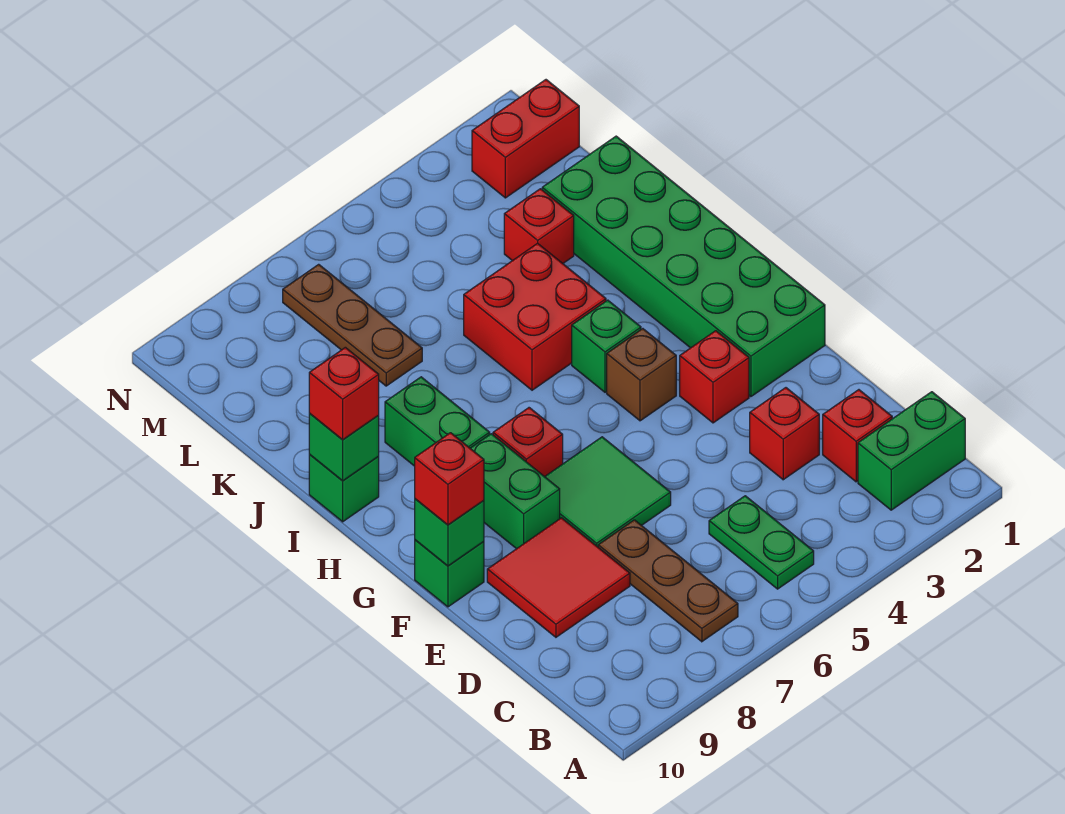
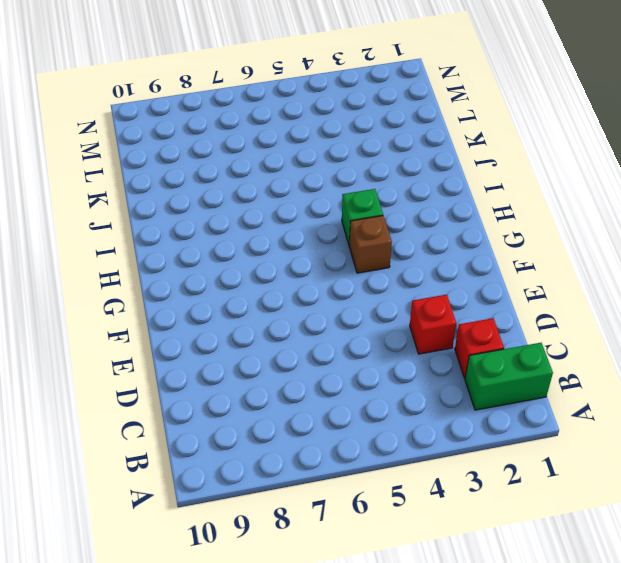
none -> green 1x2 plate [709,496,814,589]
none -> brown 1x3 plate [598,520,738,642]
none -> red 2x2 tile [487,518,630,637]

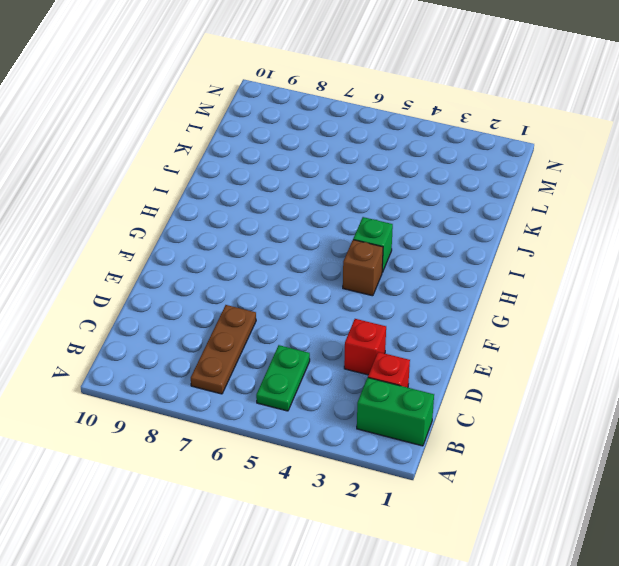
none -> red 2x2 tile [487,518,630,637]
none -> green 2x2 tile [545,437,671,547]
none -> green 2x6 brick [542,136,825,397]

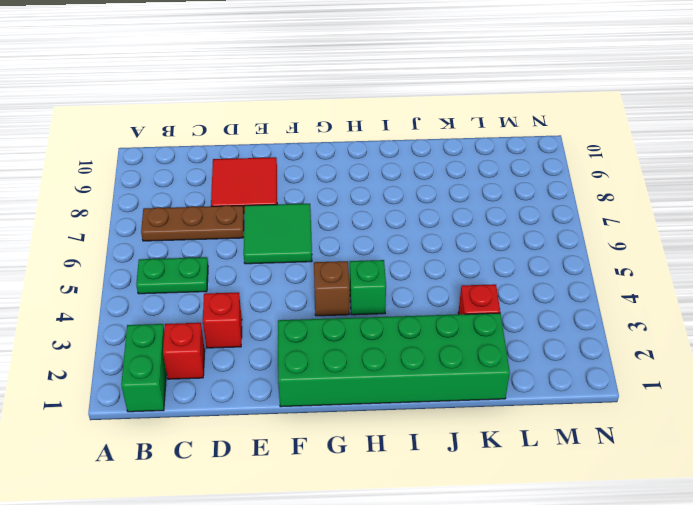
none -> red 1x1 brick [680,331,749,423]
none -> green 1x2 brick [470,434,560,549]
none -> green 1x1 brick [415,540,484,607]

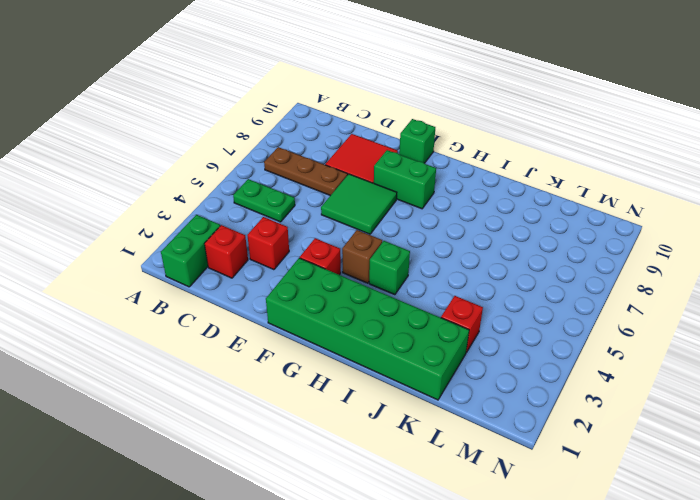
none -> red 1x1 brick [493,408,563,477]
none -> green 1x2 brick [385,377,490,466]
none -> red 2x2 brick [464,243,606,390]

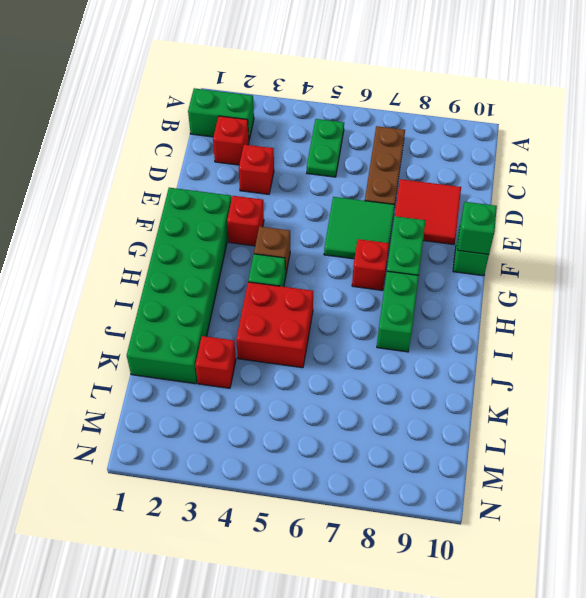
none -> green 1x1 brick [309,455,379,522]
none -> brown 1x3 plate [283,264,422,386]
none -> red 1x2 brick [472,80,579,198]

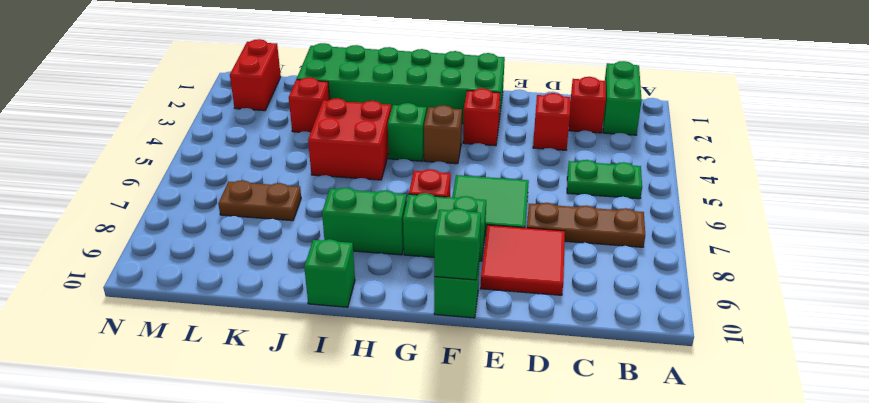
brown 1x2 plate [218,180,301,221] -> brown 1x3 plate [283,264,422,386]
none -> green 1x1 brick [309,414,379,481]
none -> red 1x1 brick [415,433,484,525]
none -> red 1x1 brick [309,347,379,440]

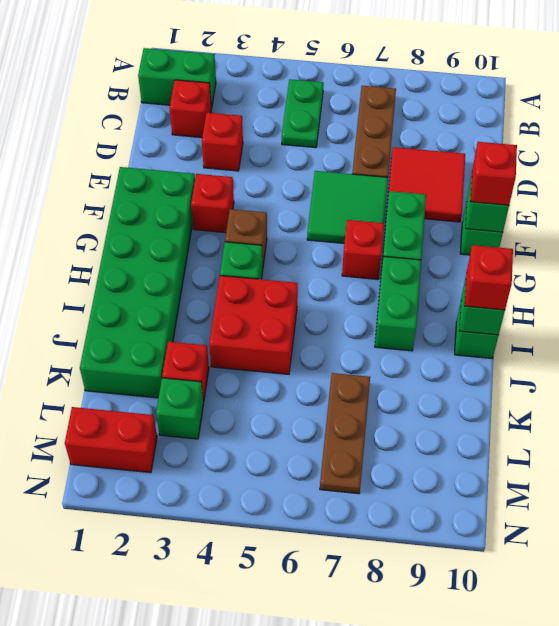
green 1x1 brick [156,378,204,439] -> none

